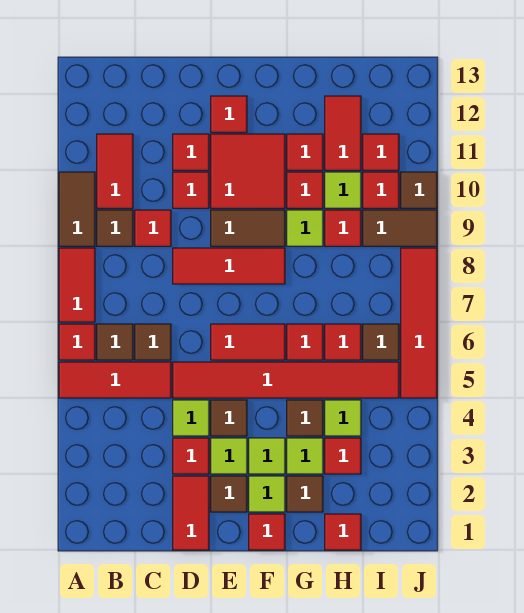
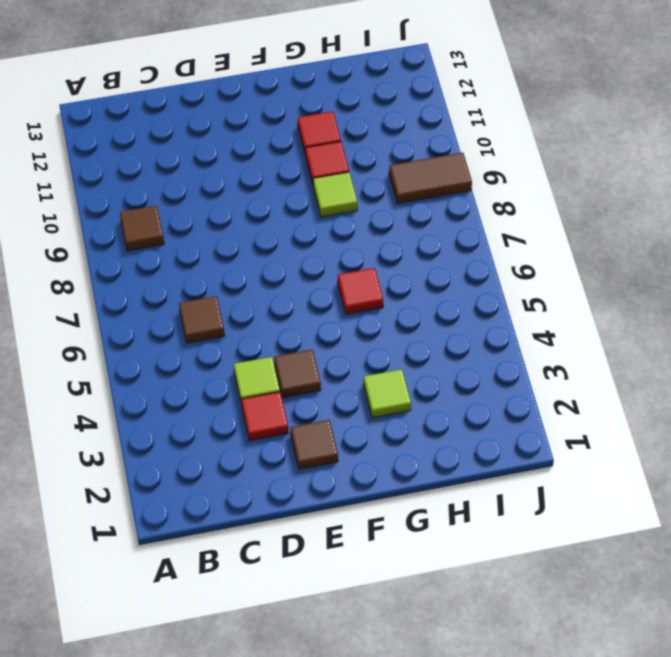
none -> red 1x3 tile [59,362,171,398]
none -> red 1x1 tile [59,324,95,360]
none -> red 1x2 tile [59,248,95,322]
none -> brown 1x2 tile [59,172,95,246]

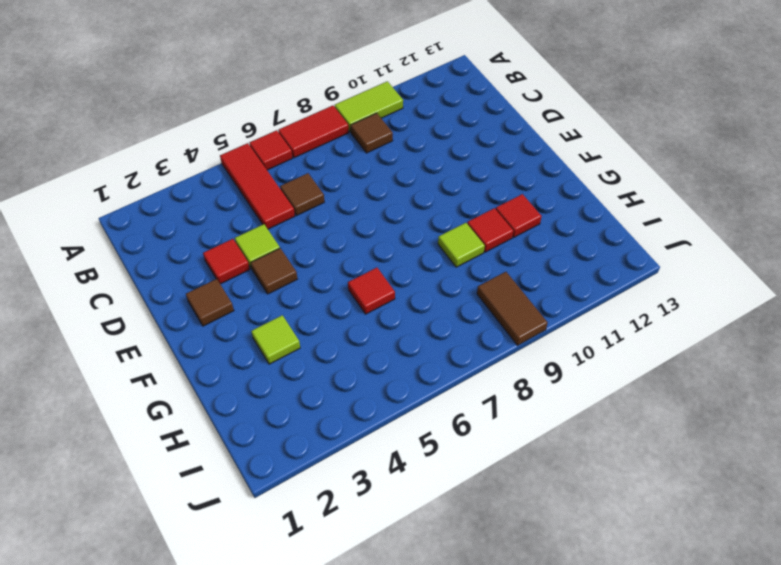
lime 1x2 tile [335,81,403,132] -> brown 1x2 tile [59,172,95,246]
none -> brown 1x1 tile [97,324,133,360]
none -> red 1x2 tile [97,134,133,208]
none -> red 1x1 tile [135,210,171,246]
none -> red 1x2 tile [173,476,209,550]

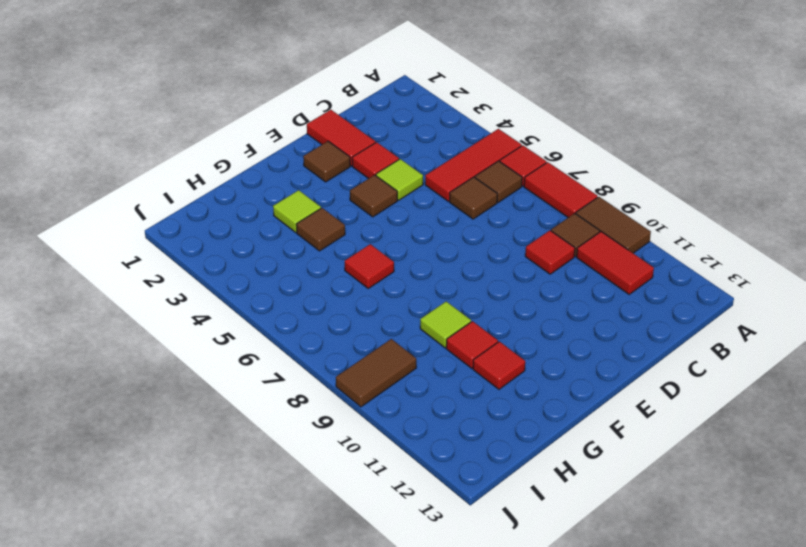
none -> red 1x6 tile [173,362,399,398]
none -> red 1x3 tile [173,248,285,284]
none -> red 1x1 tile [173,172,209,208]
none -> red 1x1 tile [173,134,209,170]

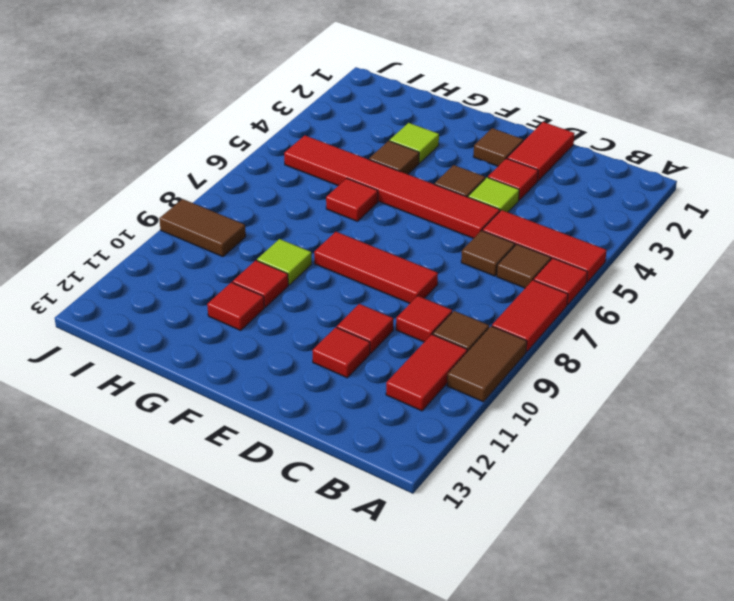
none -> lime 1x1 tile [211,438,247,474]
none -> red 1x2 tile [211,324,285,360]
none -> brown 1x2 tile [211,210,285,246]
none -> red 2x2 tile [211,134,285,208]

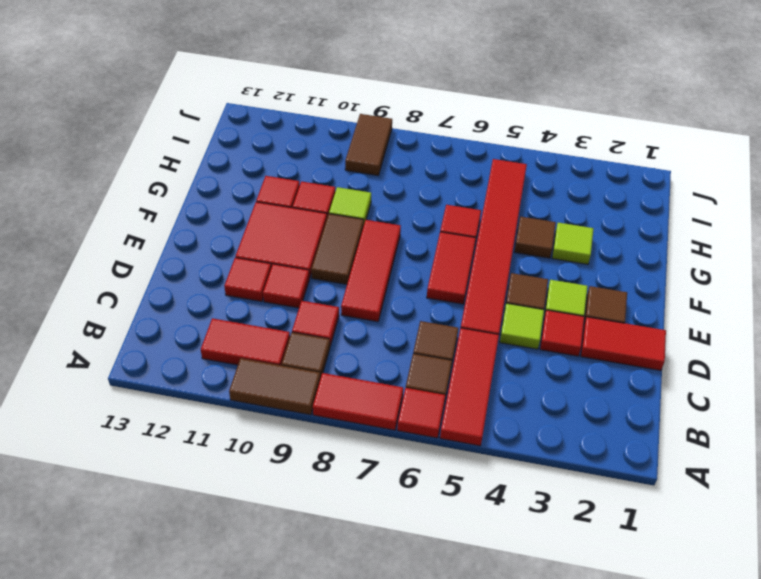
none -> red 1x1 tile [211,96,247,132]
none -> red 1x1 tile [249,514,285,550]
none -> lime 1x1 tile [249,476,285,512]
none -> lime 1x1 tile [249,438,285,474]

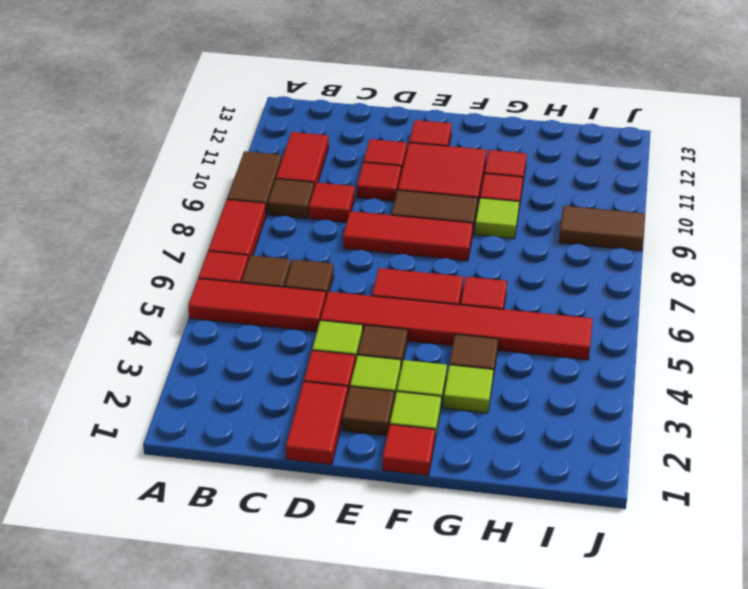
none -> brown 1x1 tile [287,476,323,512]
none -> red 1x1 tile [325,514,361,550]
none -> red 1x1 tile [325,438,361,474]
none -> lime 1x1 tile [325,400,361,436]

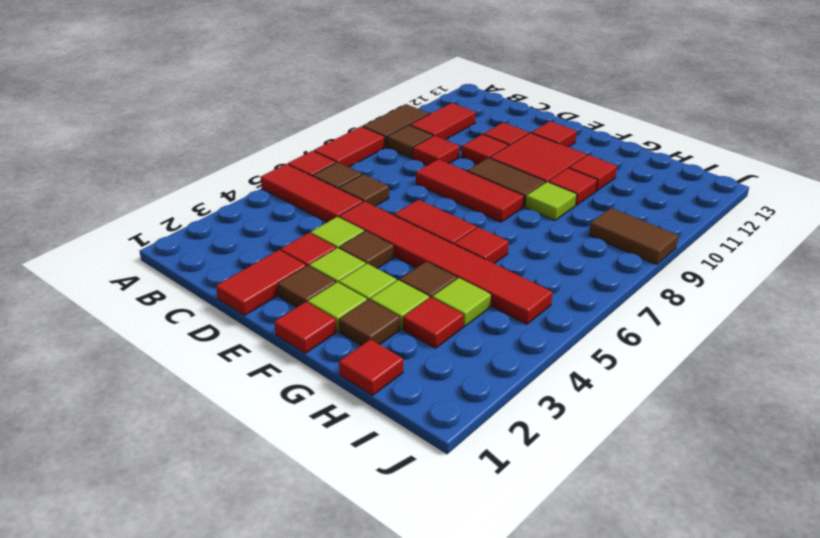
none -> red 1x1 tile [325,324,361,360]
none -> red 1x1 tile [325,210,361,246]
none -> lime 1x1 tile [325,172,361,208]
none -> red 1x2 tile [325,96,361,170]

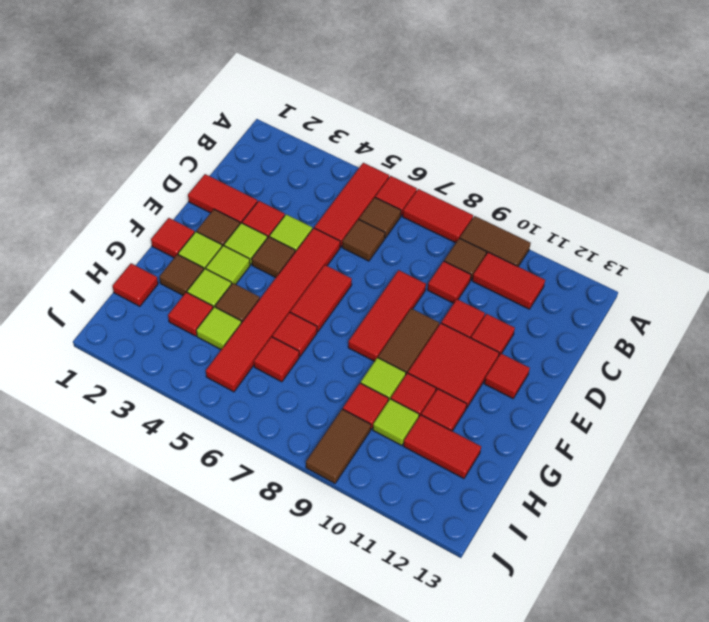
none -> brown 1x1 tile [363,324,399,360]
none -> red 1x1 tile [363,172,399,208]
none -> red 1x1 tile [363,134,399,170]
none -> red 1x4 tile [401,248,437,398]

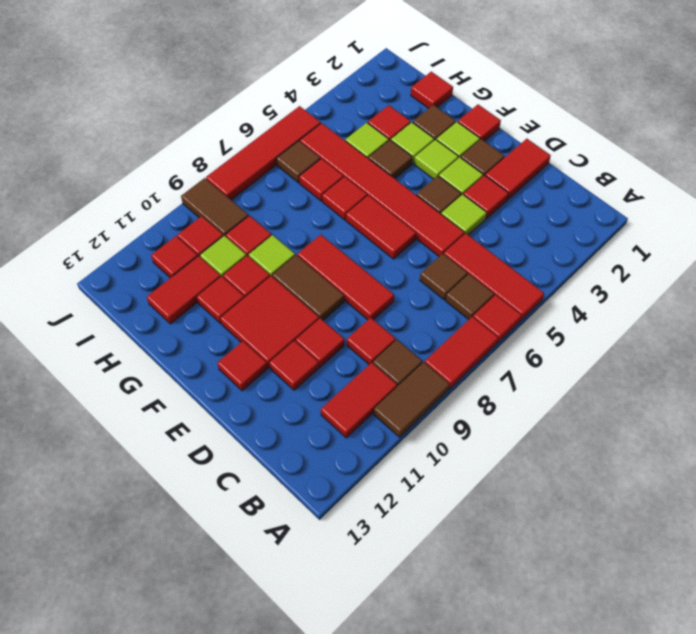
none -> brown 1x1 tile [401,172,437,208]

